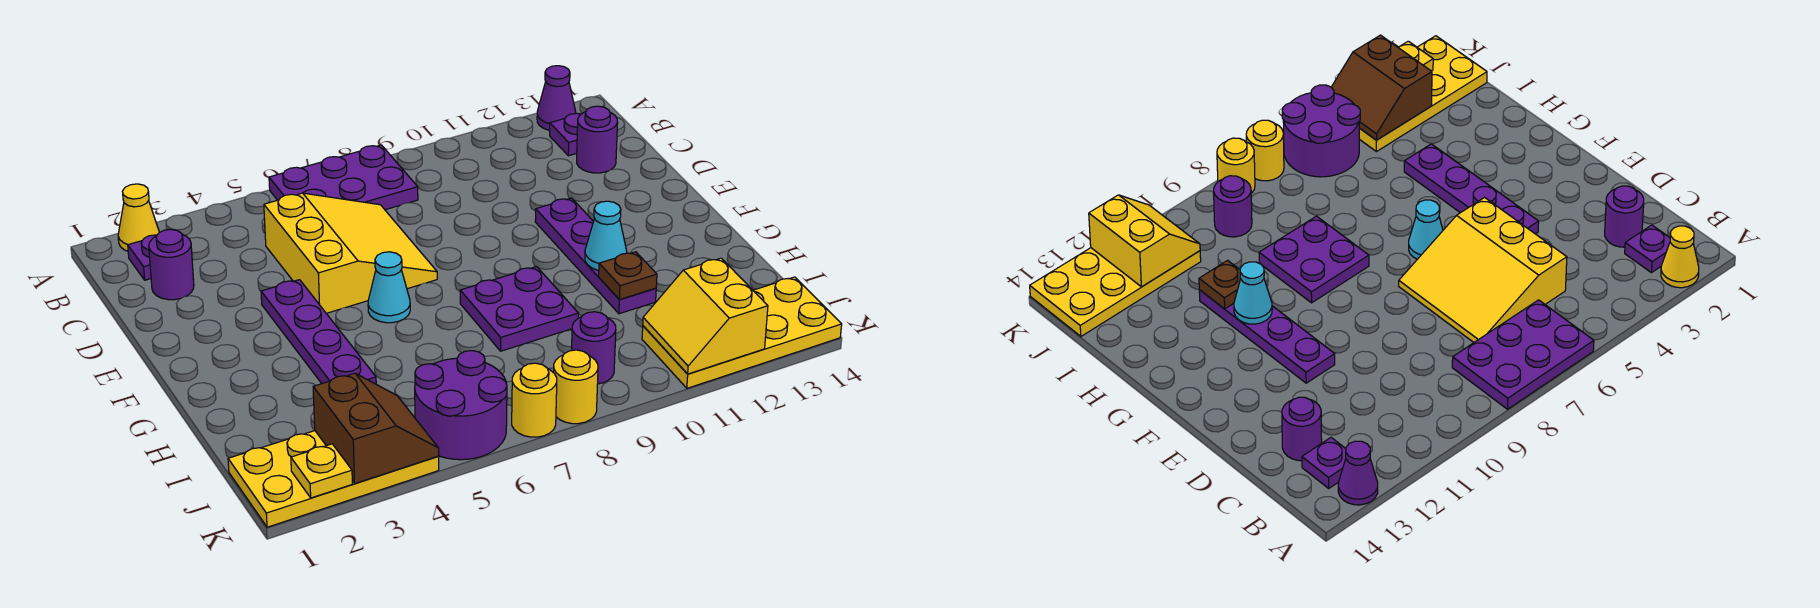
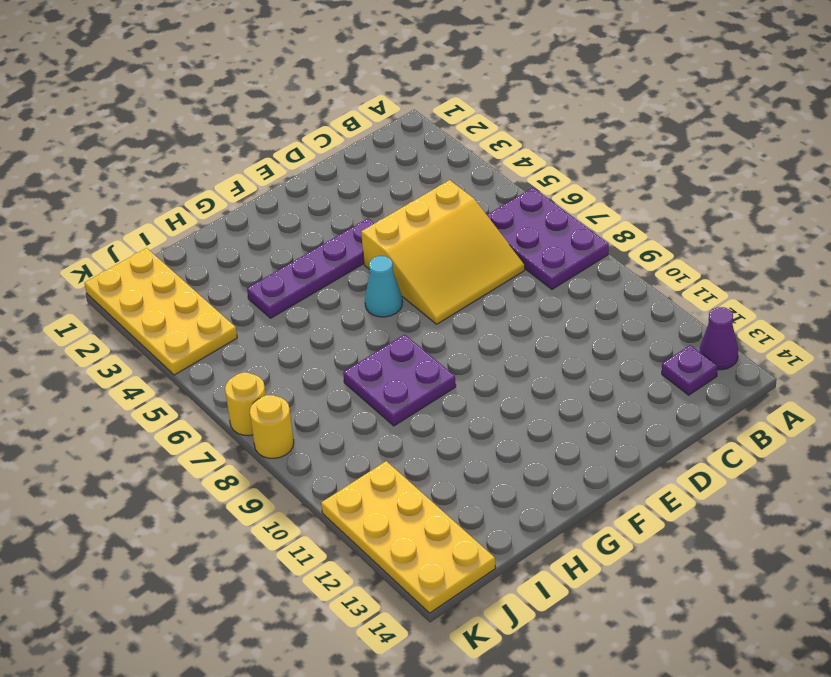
none -> yellow 1x1 cone [118,184,159,251]
none -> purple 1x1 plate [128,235,157,280]
none -> purple 1x1 round brick [149,229,194,300]

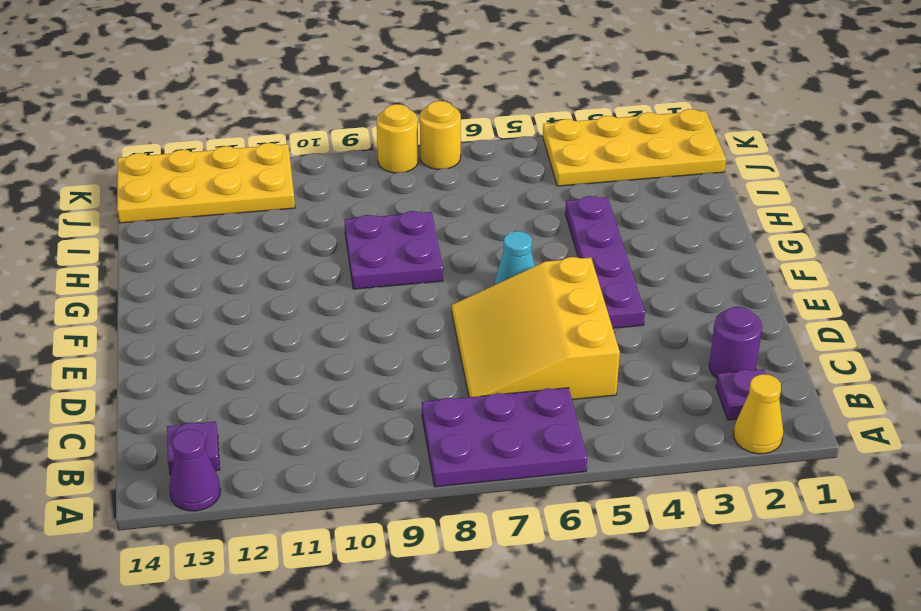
none -> purple 1x1 round brick [577,106,618,173]
none -> purple 1x4 plate [535,198,656,314]
none -> purple 2x2 round brick [415,351,507,460]

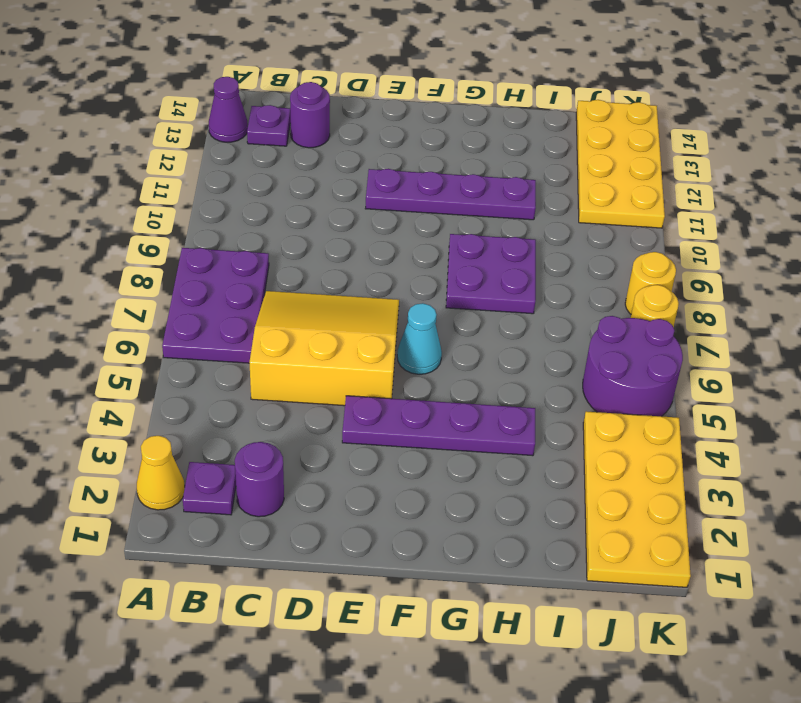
none -> purple 1x1 round brick [572,312,616,384]
none -> cyan 1x1 cone [585,201,627,270]
none -> brown 1x1 plate [599,252,657,300]

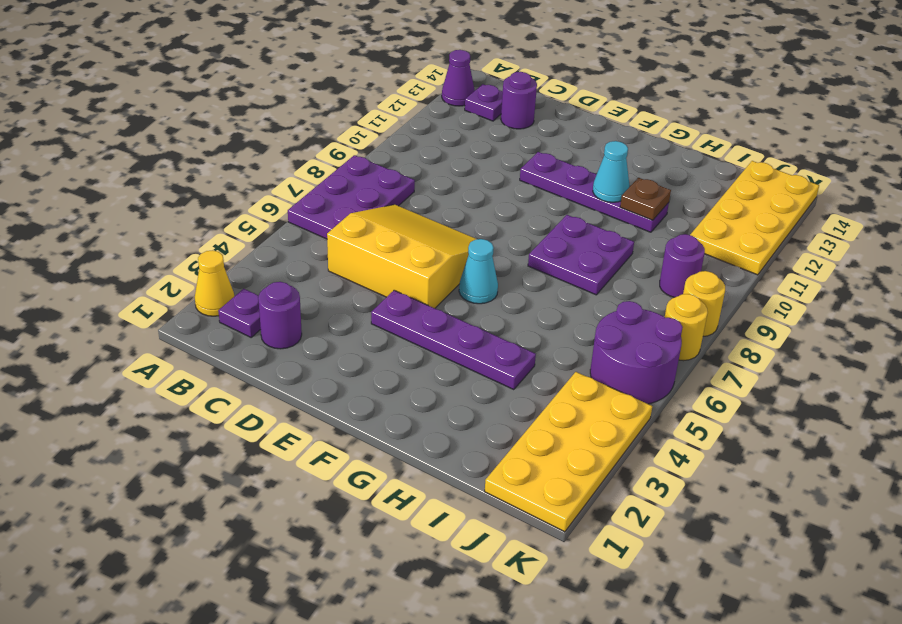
none -> brown 2x2 slope [313,373,439,483]
none -> yellow 2x2 slope [643,258,768,374]
none -> yellow 1x1 plate [291,444,352,498]

